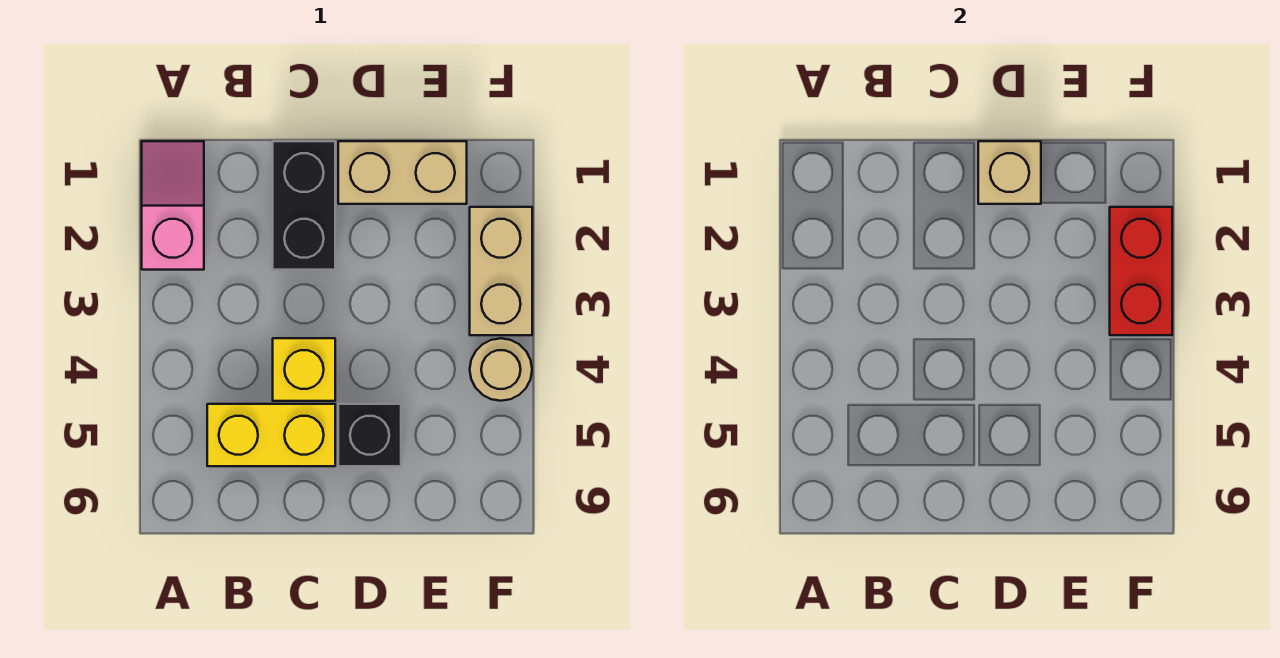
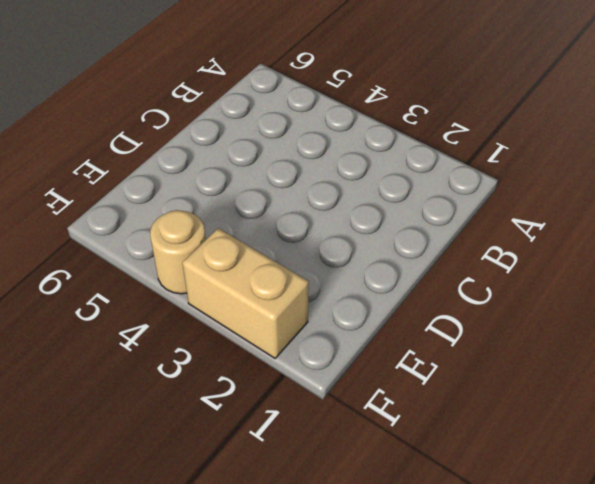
none -> pink 1x2 slope [142,141,204,270]
none -> yellow 1x2 brick [207,404,335,466]

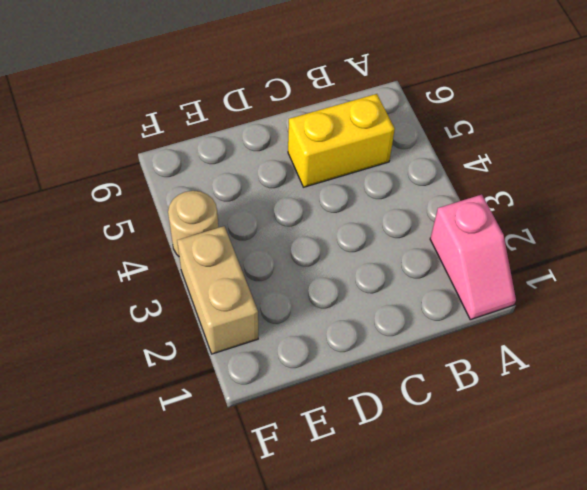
none -> black 1x2 brick [273,141,335,270]
none -> yellow 1x1 brick [273,338,335,401]

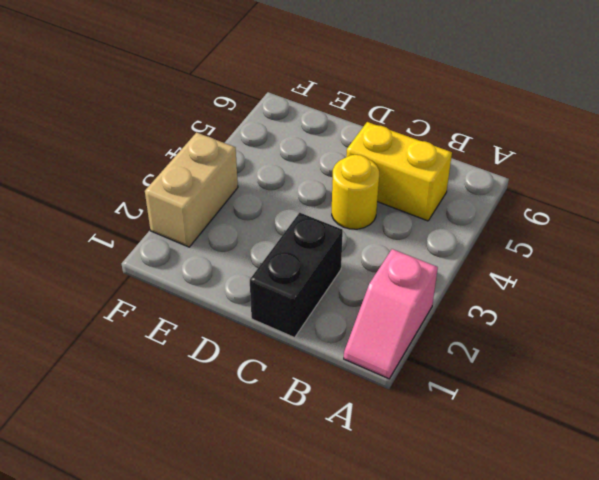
yellow 1x1 round brick [332,155,379,229] -> yellow 1x1 brick [273,338,335,401]
none -> tan 1x2 brick [338,141,467,204]
none -> black 1x1 brick [338,404,401,466]

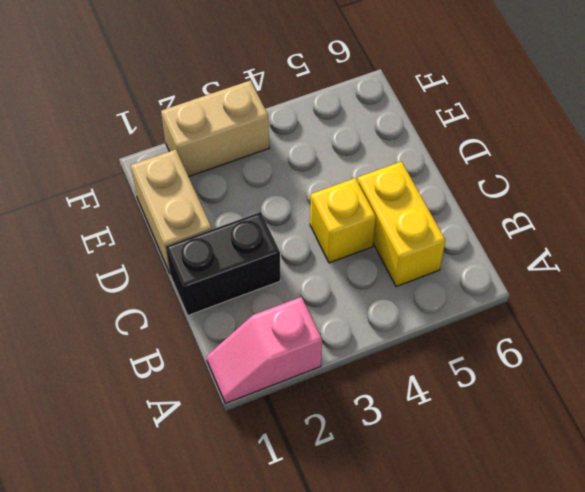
none -> black 1x1 brick [338,404,401,466]
none -> tan 1x1 round brick [470,338,532,401]

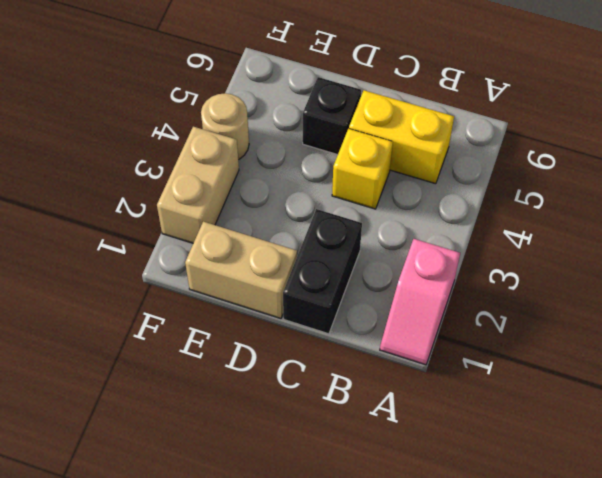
none -> tan 1x1 brick [978,141,1041,204]
none -> red 1x2 brick [1110,207,1172,335]

